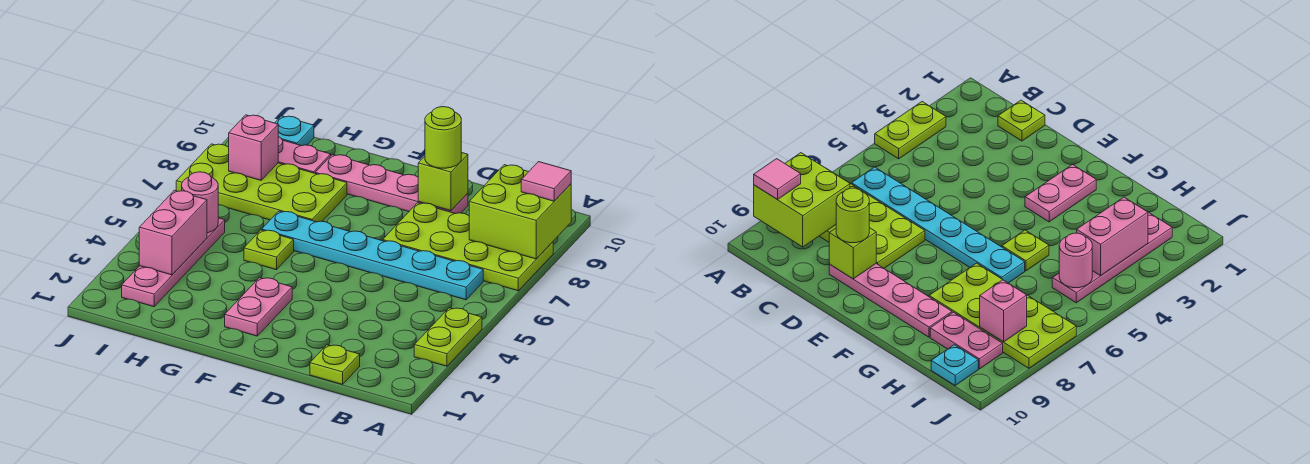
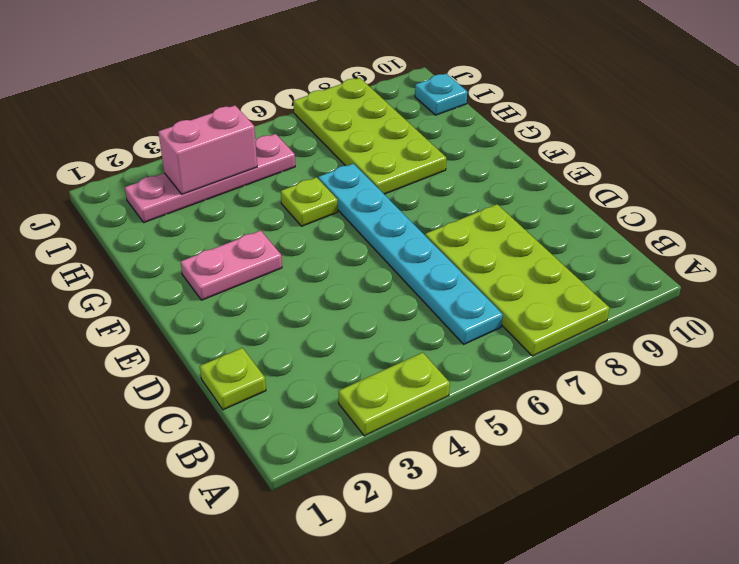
none -> pink 1x4 plate [315,154,468,214]
none -> pink 1x2 plate [278,137,331,173]
none -> lime 2x2 brick [469,165,571,259]

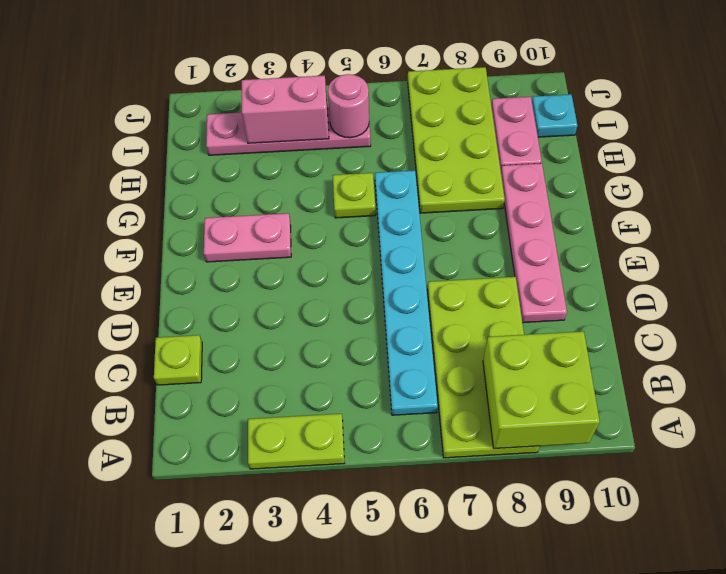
none -> lime 1x1 brick [418,152,468,211]
none -> pink 1x1 brick [229,115,278,180]
none -> pink 1x1 tile [521,162,571,201]

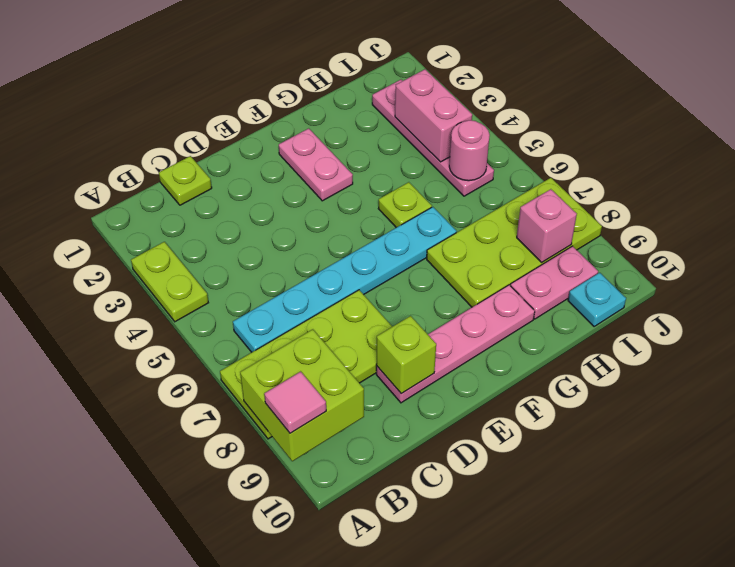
none -> lime 1x1 round brick [425,107,461,168]

